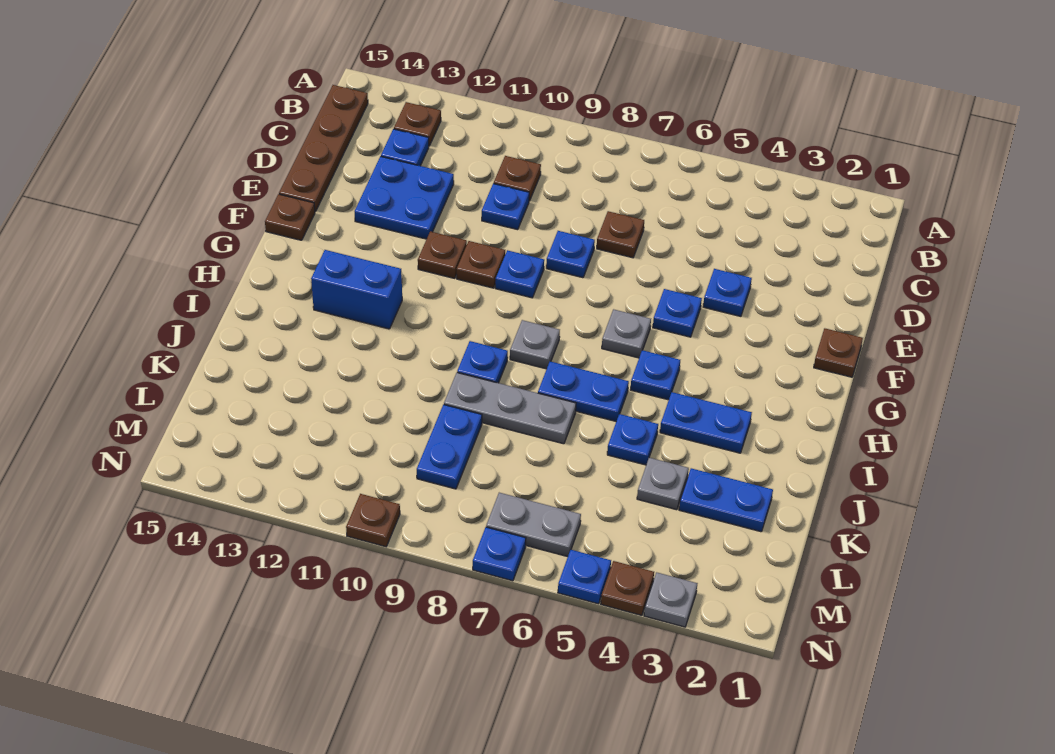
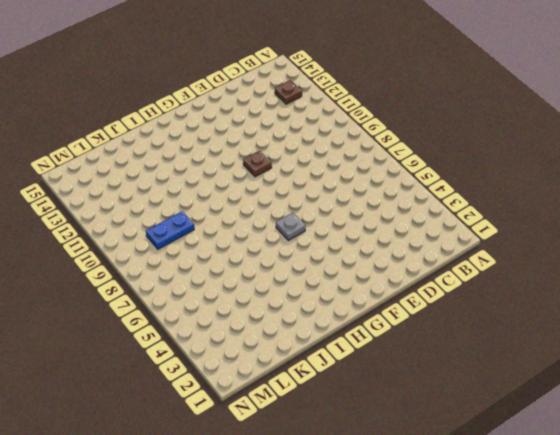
none -> brown 1x4 plate [279,85,368,212]
none -> brown 1x1 plate [494,156,541,201]
none -> blue 1x1 plate [381,129,429,166]
none -> brown 1x1 plate [597,211,644,258]

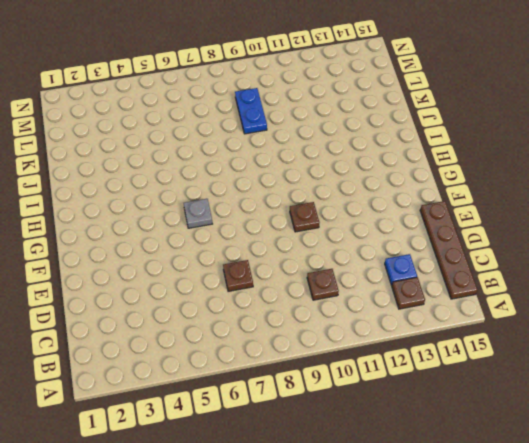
none -> blue 1x1 plate [482,184,529,230]
none -> blue 2x2 plate [355,156,454,239]
none -> blue 1x1 plate [703,269,752,316]
none -> blue 1x1 plate [546,231,595,278]

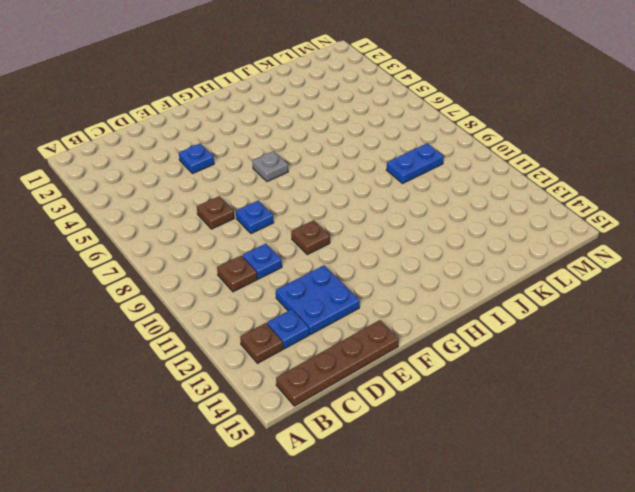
none -> brown 1x1 plate [814,328,863,377]
none -> blue 1x1 plate [653,289,702,337]
none -> blue 1x1 plate [495,250,544,298]
none -> brown 1x1 plate [418,231,467,278]

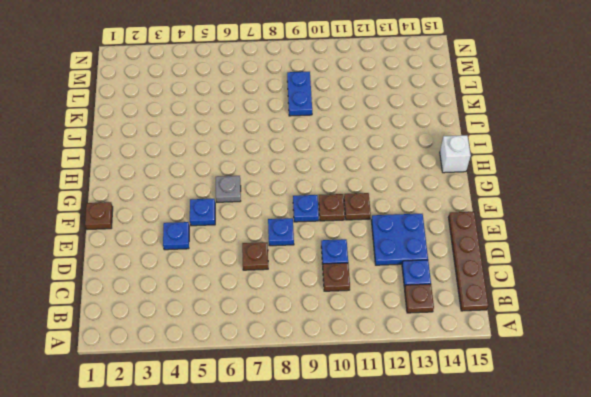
white 1x1 brick [440,135,471,173] -> none
none -> brown 1x1 plate [265,194,315,240]
none -> blue 1x1 plate [630,350,680,400]
none -> grey 1x1 plate [510,320,560,369]
none -> blue 1x2 brick [311,250,402,329]

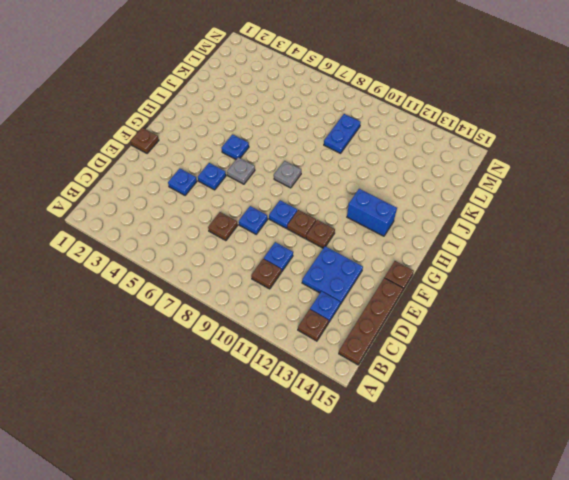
none -> blue 1x2 plate [660,392,752,453]
none -> blue 1x2 plate [538,361,629,421]
none -> blue 1x1 plate [457,341,508,383]
none -> blue 1x1 plate [607,414,658,465]

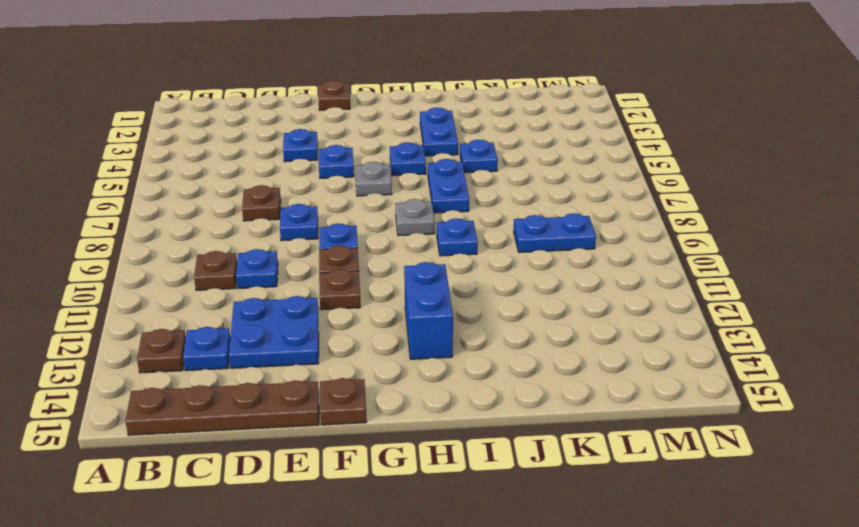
none -> grey 1x3 plate [444,373,576,444]
none -> blue 1x2 plate [679,468,773,532]
none -> grey 1x1 plate [637,458,689,510]
none -> grey 1x2 plate [486,493,581,557]

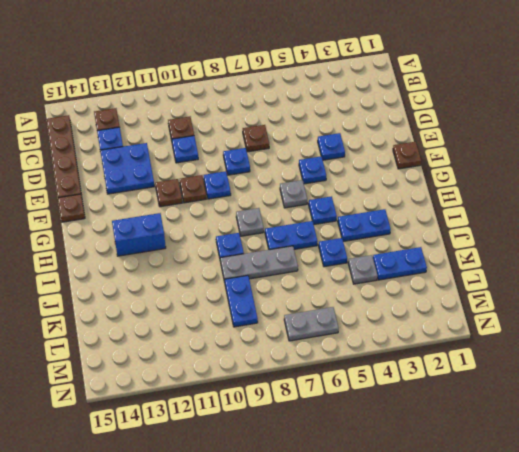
none -> grey 1x1 plate [644,572,698,627]
none -> brown 1x1 plate [601,561,654,615]
none -> blue 1x1 plate [558,550,611,604]
none -> blue 1x1 plate [473,527,526,581]

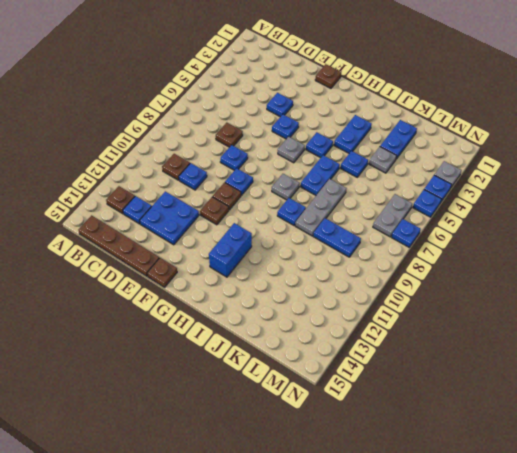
blue 1x1 plate [424,175,452,202] -> brown 1x1 plate [601,561,654,615]
none -> brown 1x1 plate [346,494,400,547]

